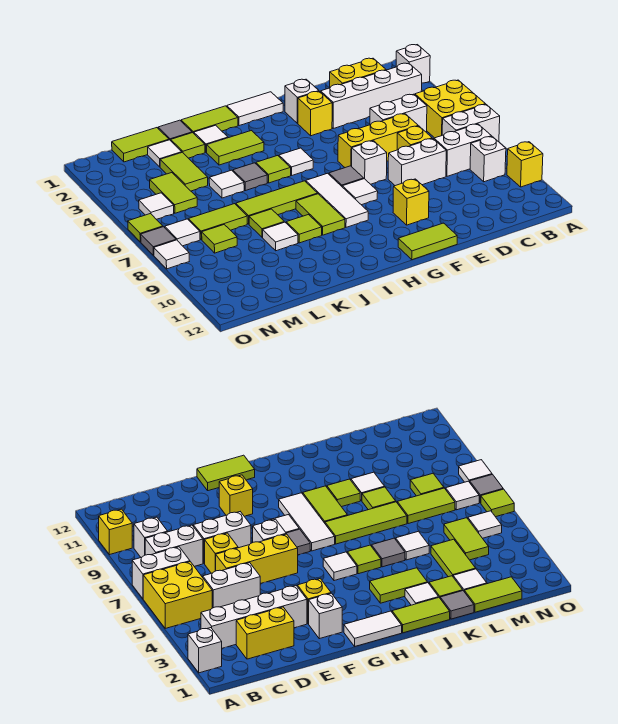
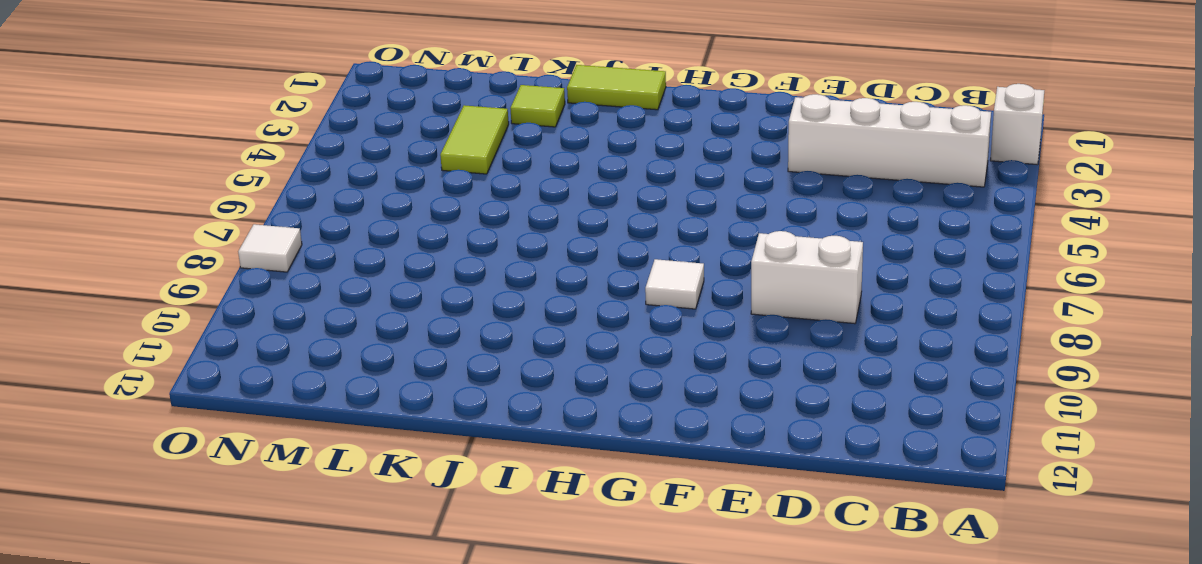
none -> yellow 2x2 brick [415,80,486,138]
none -> white 1x2 brick [442,105,500,142]
none -> yellow 1x1 brick [507,142,543,187]
none -> white 1x2 brick [434,124,492,176]

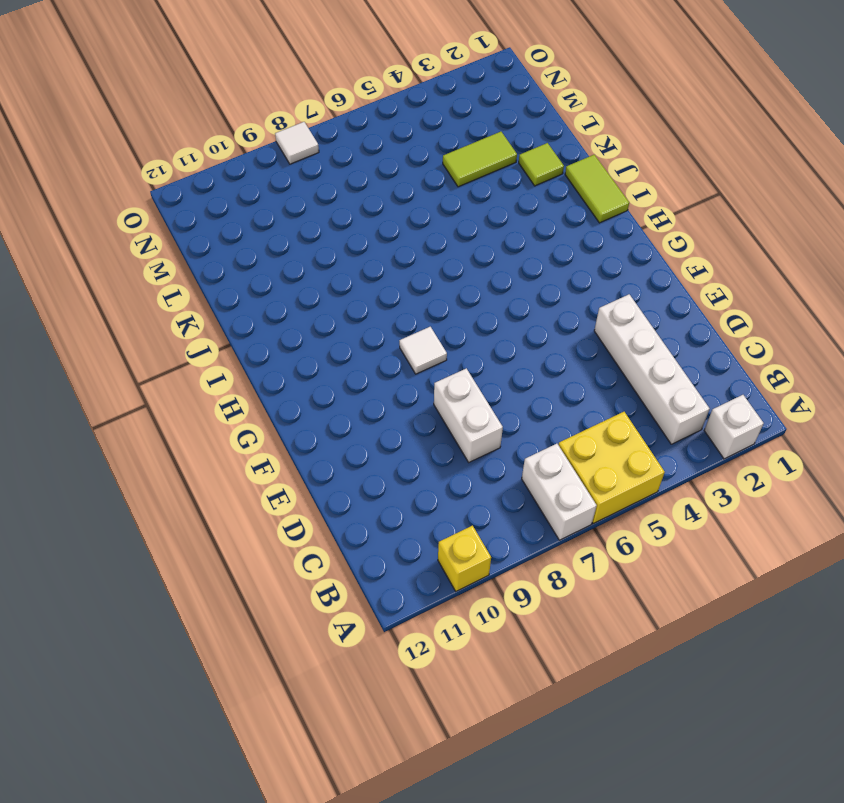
none -> white 1x2 brick [434,124,492,176]
none -> white 1x1 brick [470,137,506,182]
none -> yellow 1x2 brick [330,58,386,87]
none -> white 1x2 brick [370,94,427,132]

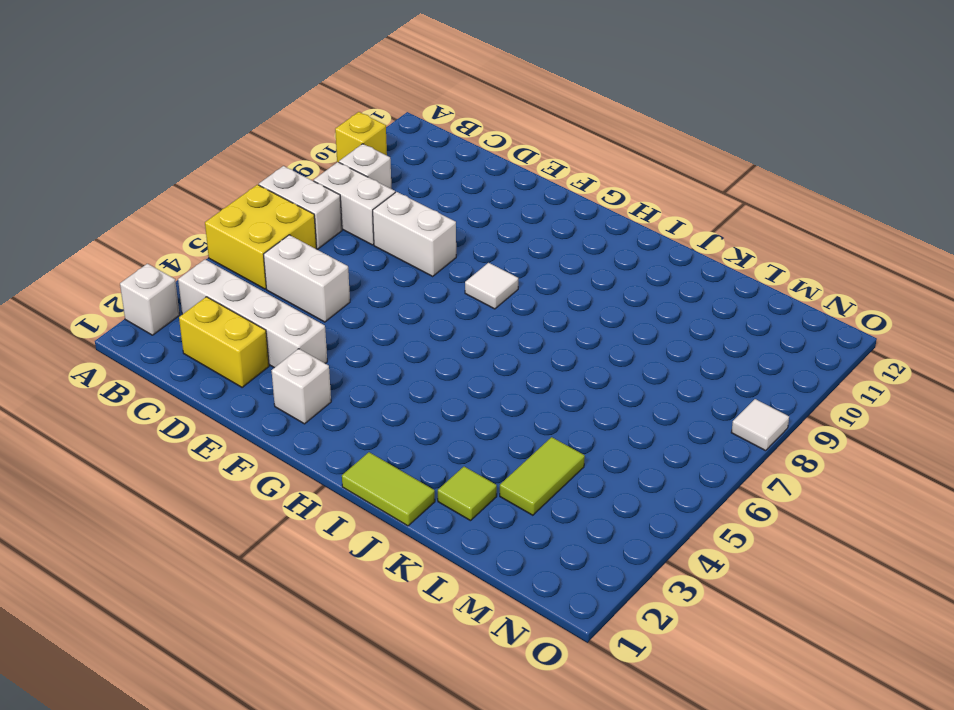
none -> yellow 1x3 brick [338,114,418,168]
none -> yellow 1x1 brick [397,126,432,150]
none -> yellow 1x1 brick [298,91,332,136]
none -> white 1x1 brick [352,141,387,184]

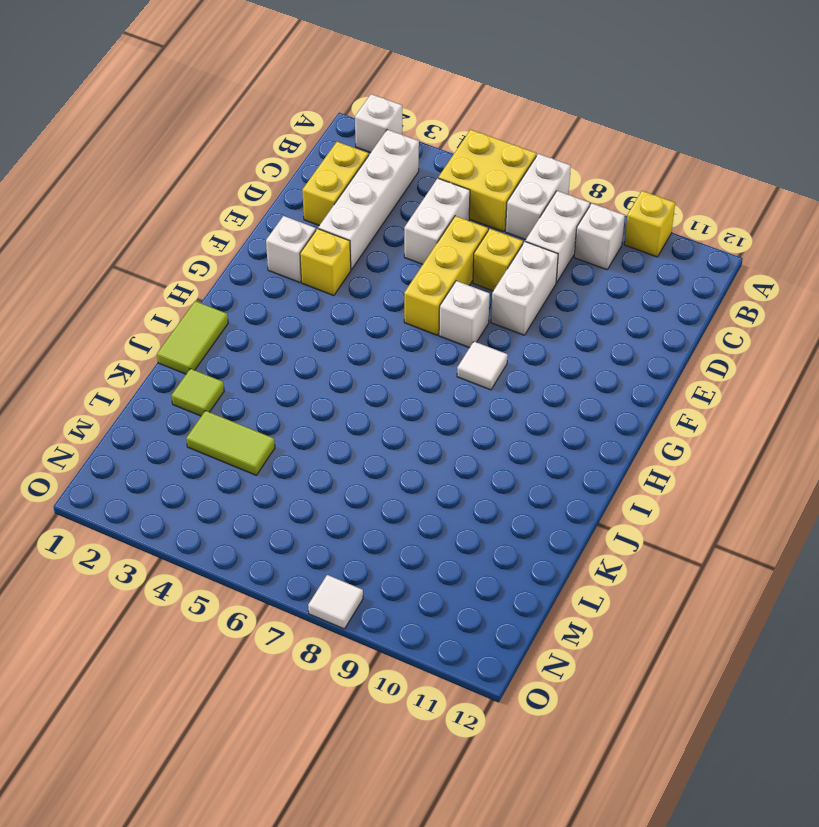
none -> yellow 1x1 brick [393,179,429,225]
none -> lime 1x2 tile [398,223,457,260]
none -> white 1x2 tile [227,92,283,126]
none -> grey 1x1 tile [329,166,364,186]

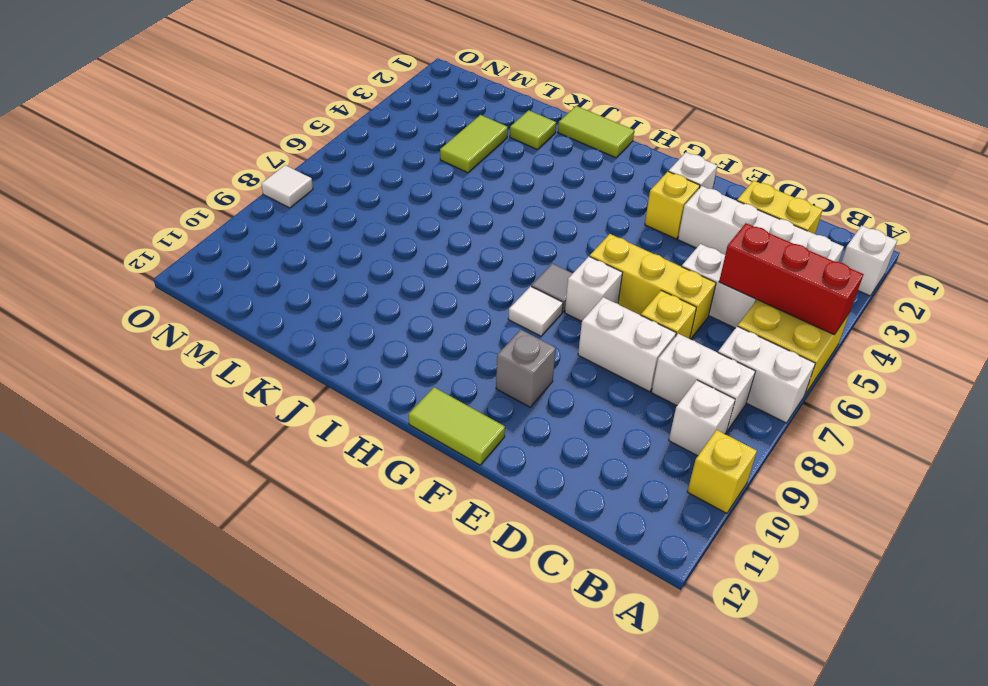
red 1x3 brick [719,223,864,335] -> none
grey 1x1 brick [496,330,556,407] -> yellow 1x1 brick [393,179,429,225]
none -> white 1x2 tile [227,92,283,126]
none -> white 1x1 tile [279,148,313,175]
none -> white 1x3 tile [306,173,368,227]
none -> lime 1x2 tile [207,131,264,165]

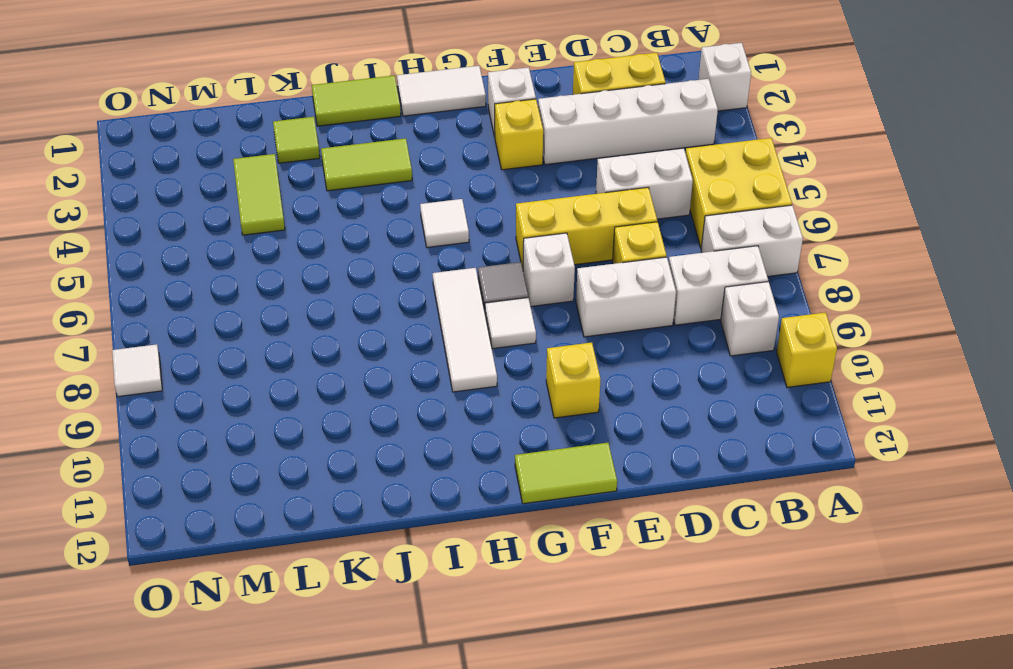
none -> lime 1x1 tile [256,156,291,183]
none -> lime 1x3 tile [236,181,318,224]
none -> lime 1x2 tile [296,194,345,235]
none -> white 1x1 tile [194,125,228,153]

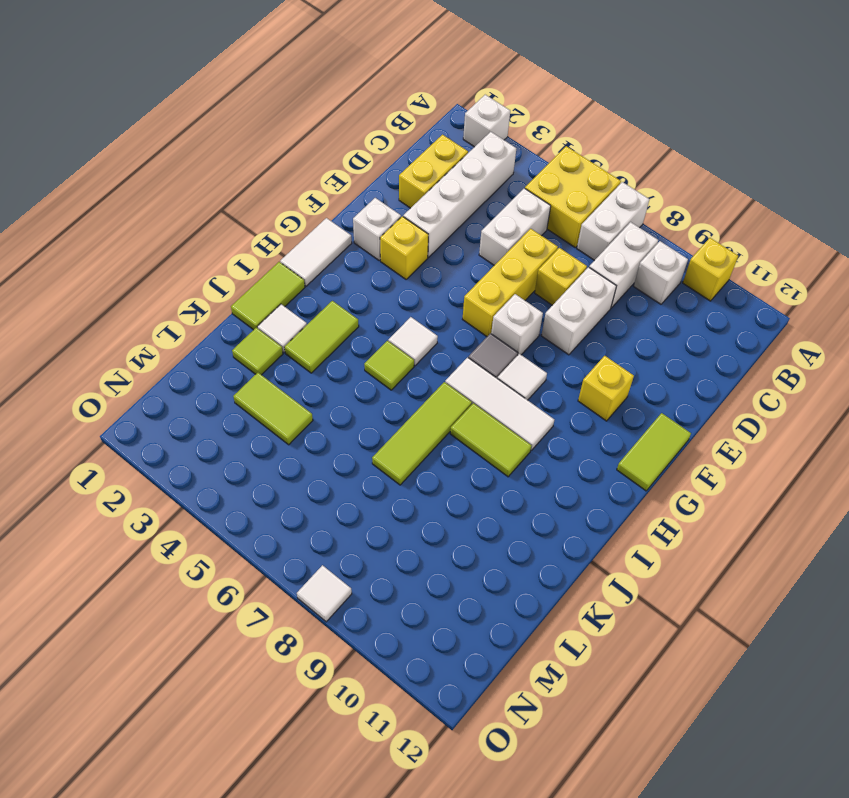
none -> grey 1x1 tile [233,163,267,191]
none -> lime 1x1 tile [286,215,322,243]
none -> grey 1x1 tile [158,120,192,141]
none -> white 1x1 tile [209,170,244,198]

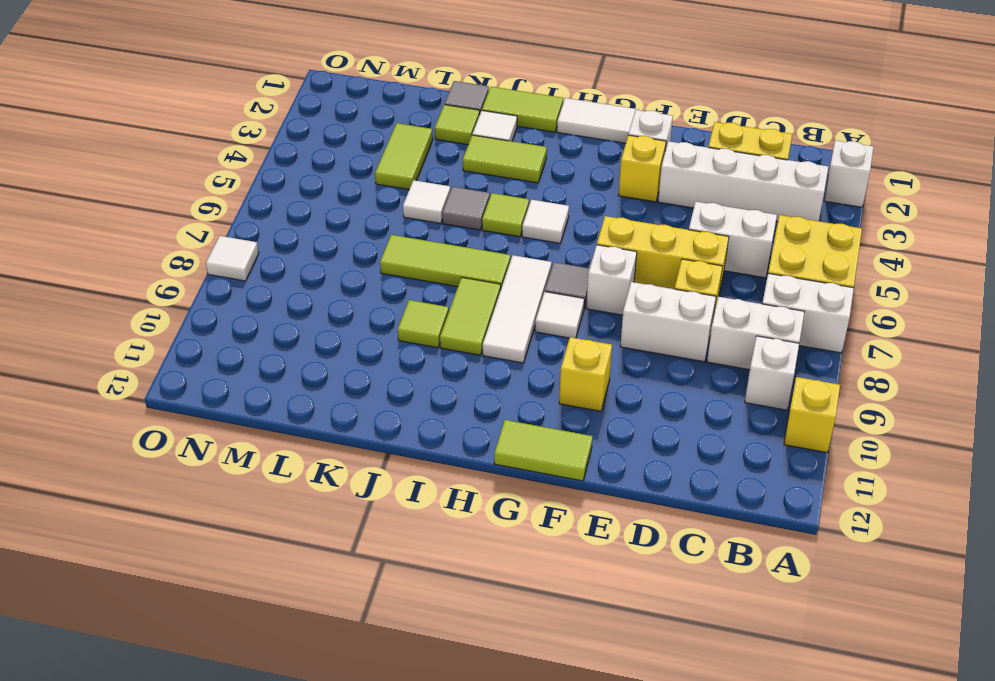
none -> lime 1x1 tile [249,209,284,237]
none -> white 1x1 tile [263,222,298,251]
none -> lime 1x2 tile [112,128,169,162]
none -> white 1x1 tile [148,140,182,167]

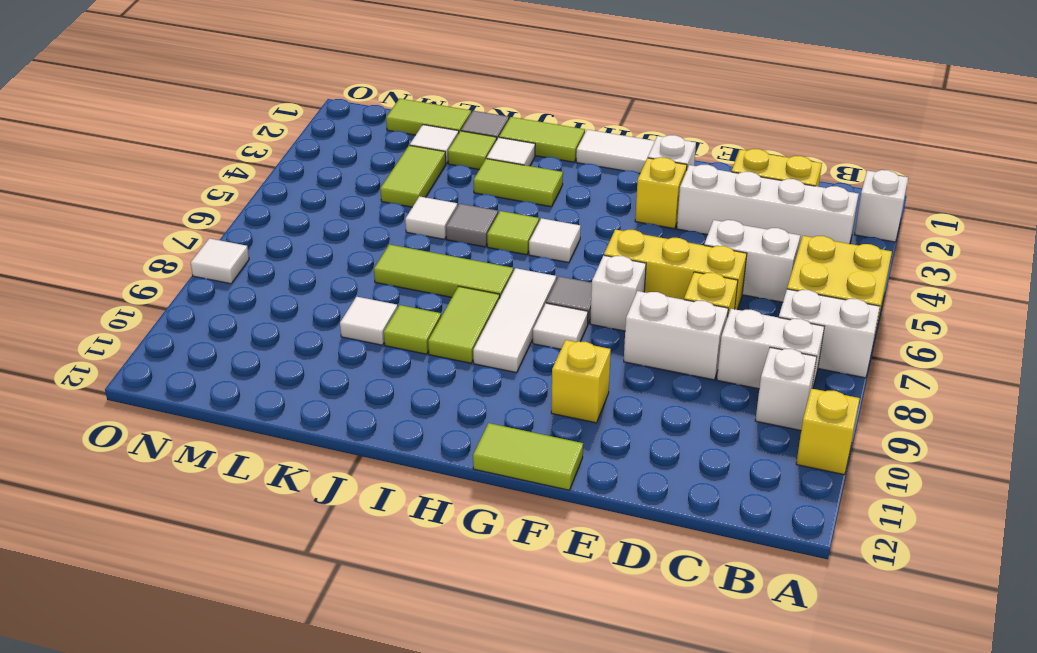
none -> lime 1x1 tile [249,209,284,237]
none -> lime 1x2 tile [189,204,247,240]
none -> lime 1x2 tile [150,173,197,213]
none -> lime 1x1 tile [202,225,237,253]

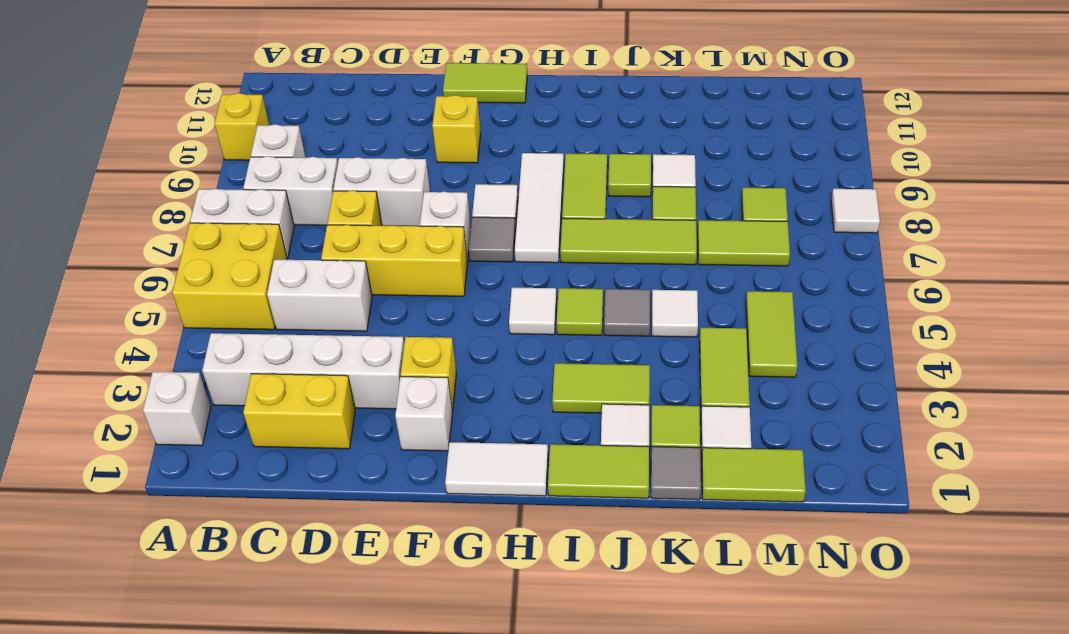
none -> white 1x1 tile [139,193,174,219]
none -> white 1x1 tile [165,219,200,246]
none -> lime 1x1 tile [128,214,163,242]
none -> grey 1x1 tile [141,227,176,255]

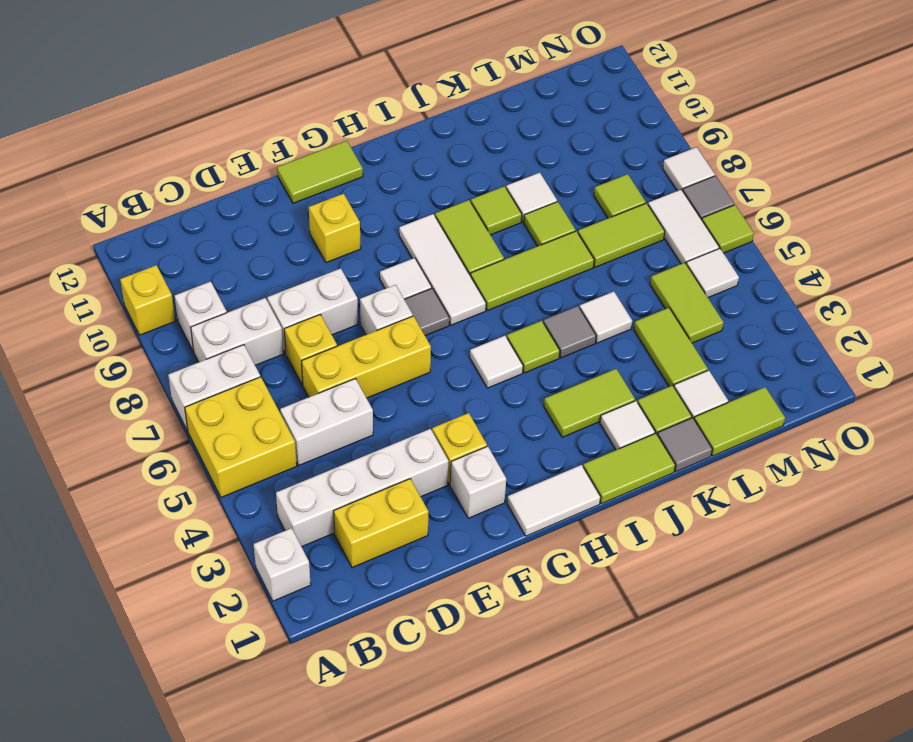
white 1x2 tile [648,189,719,264] -> white 1x1 tile [165,219,200,246]

